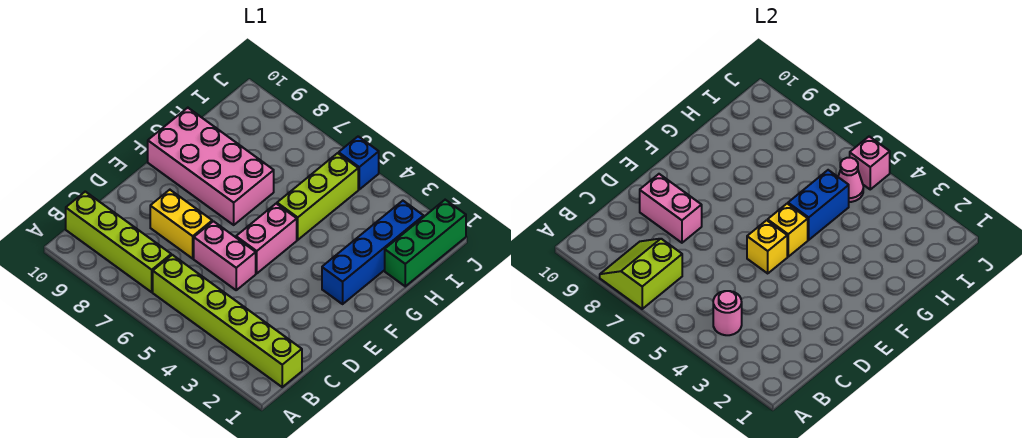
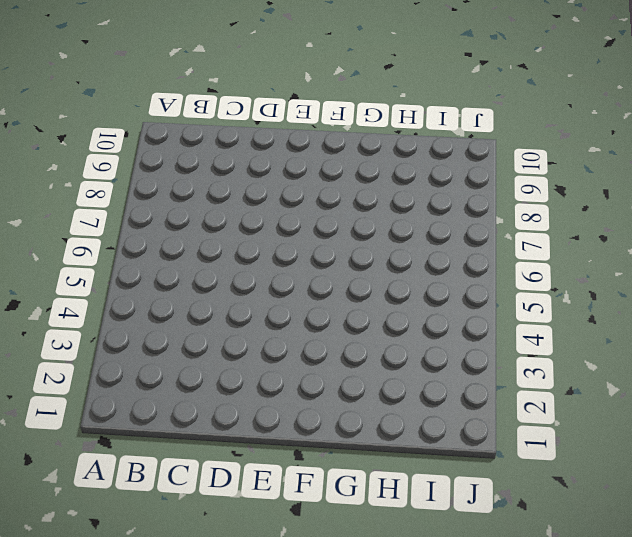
none -> lime 1x6 brick [153,255,302,387]
none -> lime 1x4 brick [66,192,171,292]
none -> pink 1x2 brick [194,221,256,290]

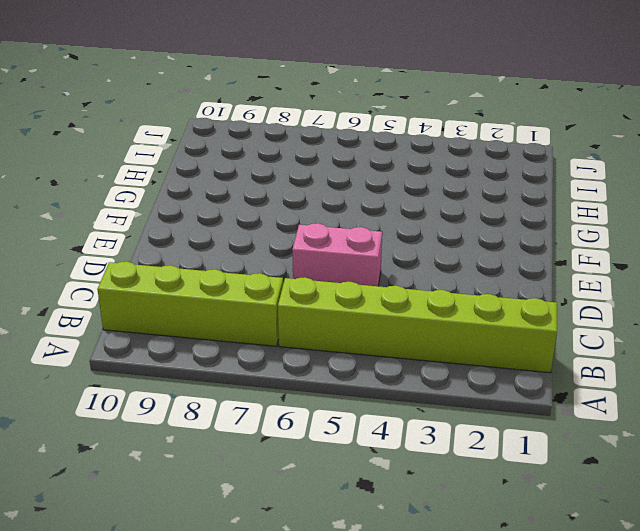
none -> yellow 1x2 brick [150,190,212,259]
none -> pink 1x2 brick [236,204,297,273]
none -> blue 1x4 brick [322,201,424,304]

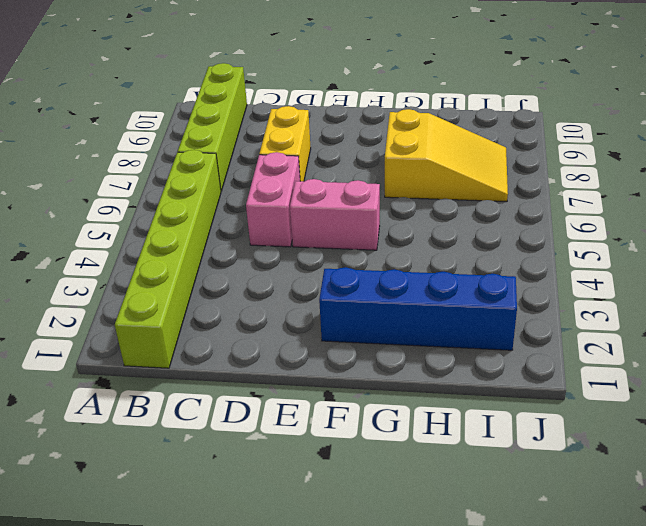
yellow 2x3 slope [385,109,508,202] -> pink 2x4 brick [148,108,274,225]
none -> lime 1x3 brick [277,153,358,240]
none -> green 1x3 brick [385,200,466,286]
none -> blue 1x1 brick [339,136,379,189]

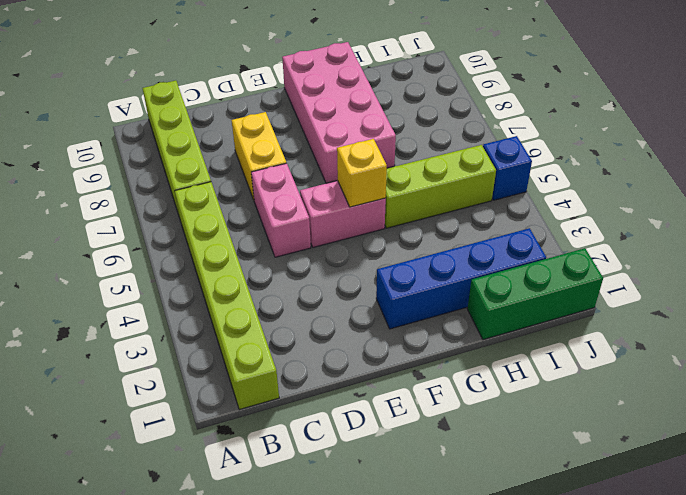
none -> lime 2x2 slope [600,239,682,309]
none -> pink 1x1 round brick [713,291,742,335]
none -> pink 1x2 brick [640,174,702,243]

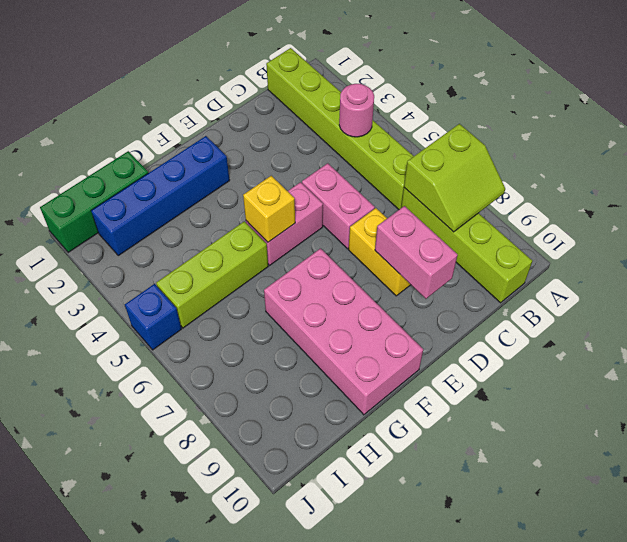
none -> yellow 1x1 brick [747,220,787,273]
none -> blue 1x2 brick [788,170,849,240]
none -> pink 1x1 cone [838,158,863,202]

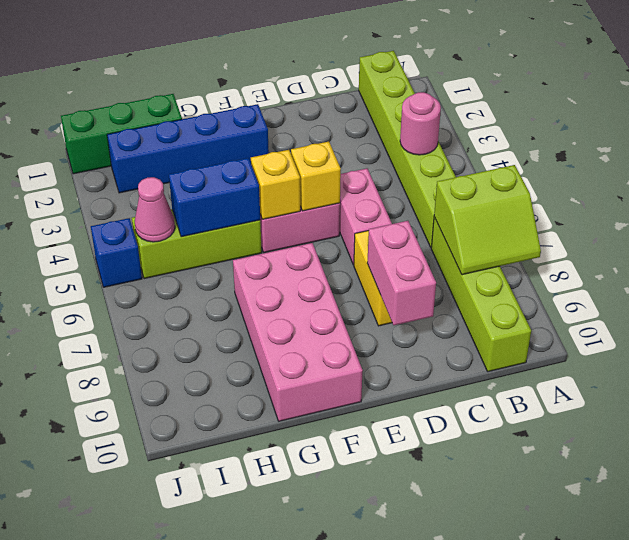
none -> pink 1x1 brick [850,136,890,189]

